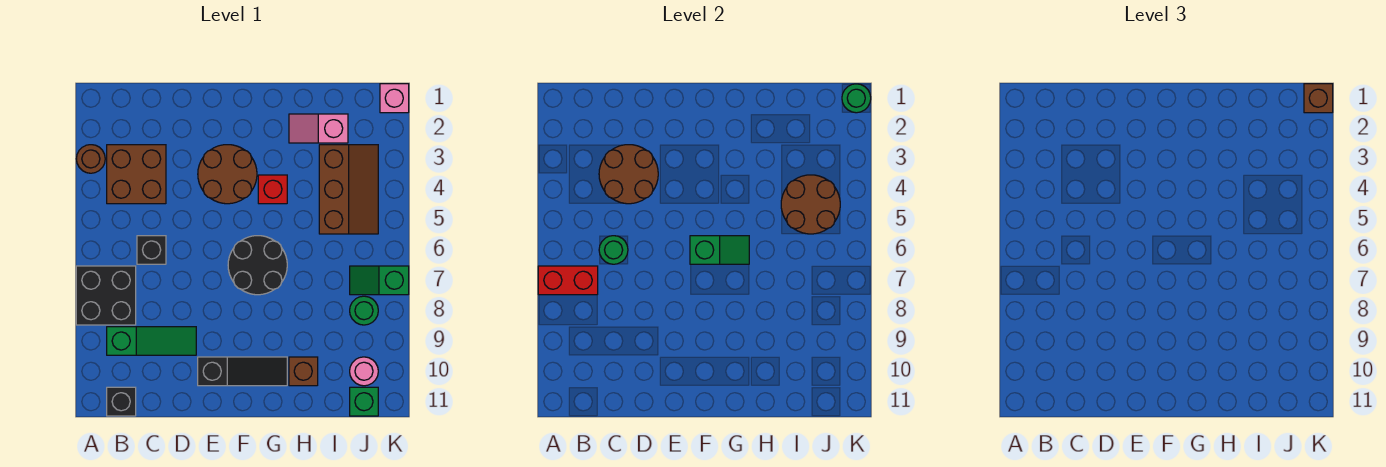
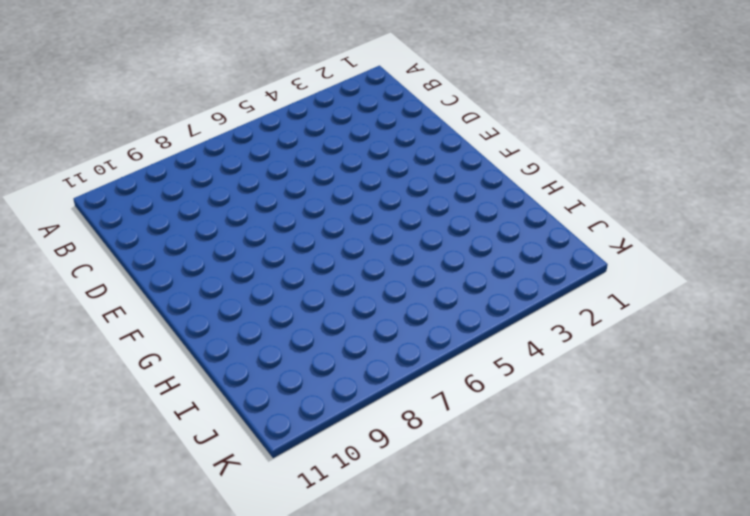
none -> brown 1x1 round brick [76,145,105,173]
none -> black 2x2 brick [76,266,136,325]
none -> brown 2x2 brick [107,145,166,204]

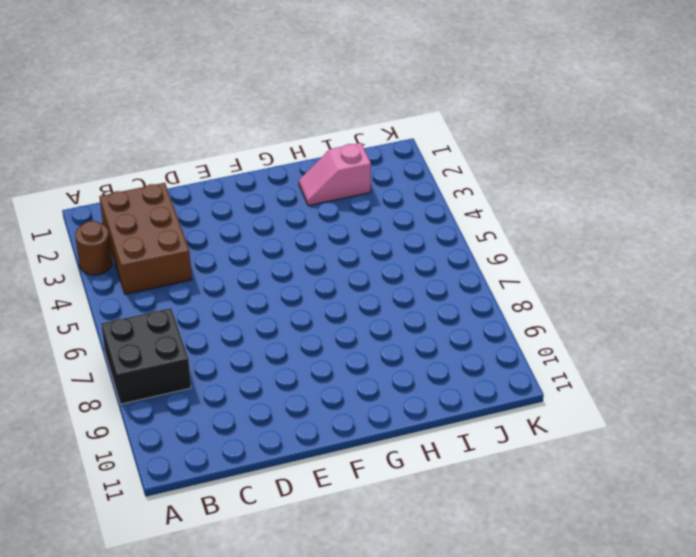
brown 2x3 brick [99,183,192,294] -> brown 2x2 brick [107,145,166,204]
none -> green 1x3 slope [107,327,196,355]
none -> black 1x1 brick [107,387,136,416]
none -> black 1x1 brick [137,236,166,264]

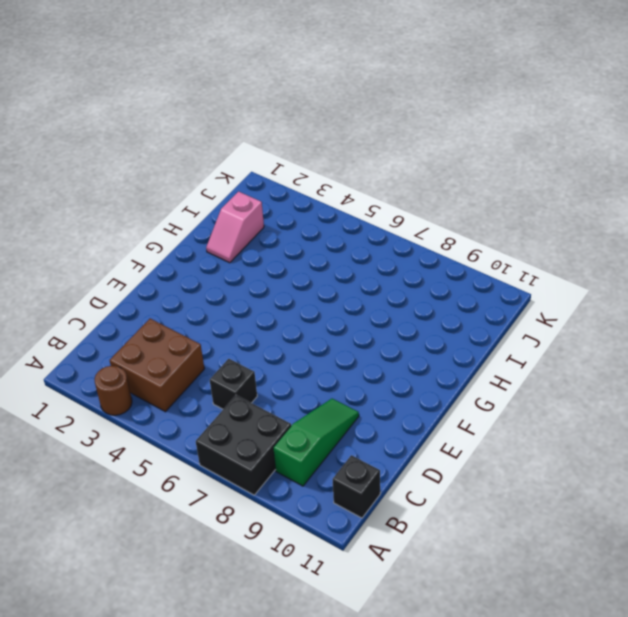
none -> brown 2x2 round brick [198,145,257,204]
none -> black 1x3 slope [198,357,287,386]
none -> black 2x2 round brick [228,236,287,295]

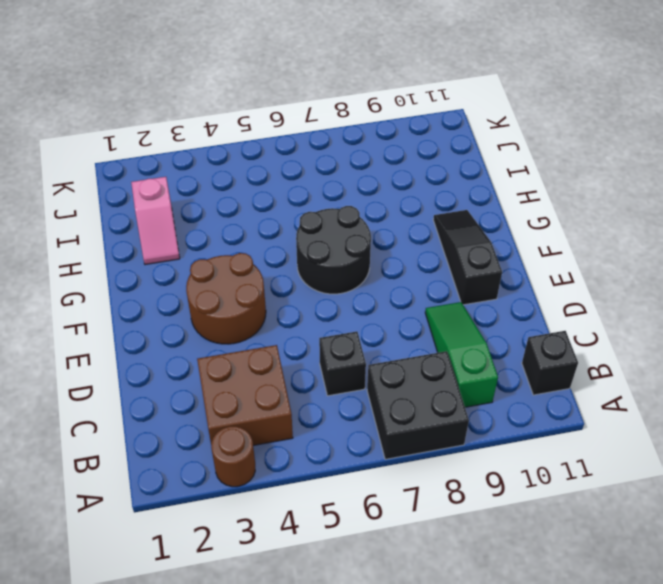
none -> red 1x1 brick [258,175,287,204]
none -> brown 1x1 brick [289,357,318,386]
none -> brown 2x3 slope [319,145,378,234]

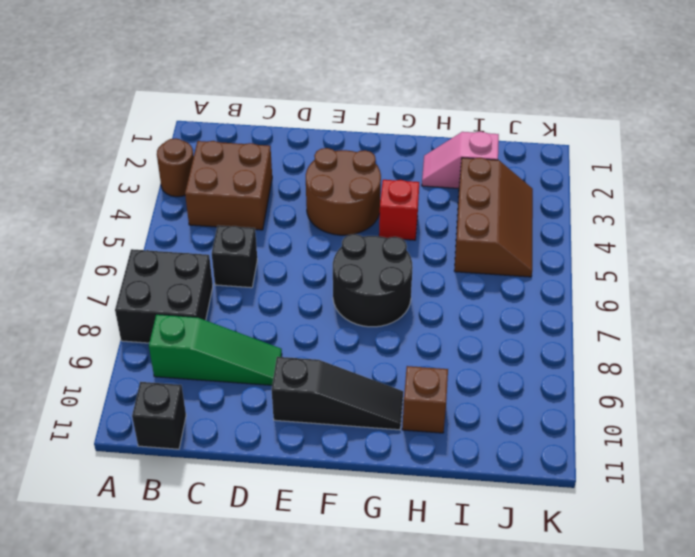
none -> green 1x2 slope [350,266,409,295]
none -> green 1x1 round brick [350,296,378,325]
none -> pink 1x1 round brick [350,357,378,386]

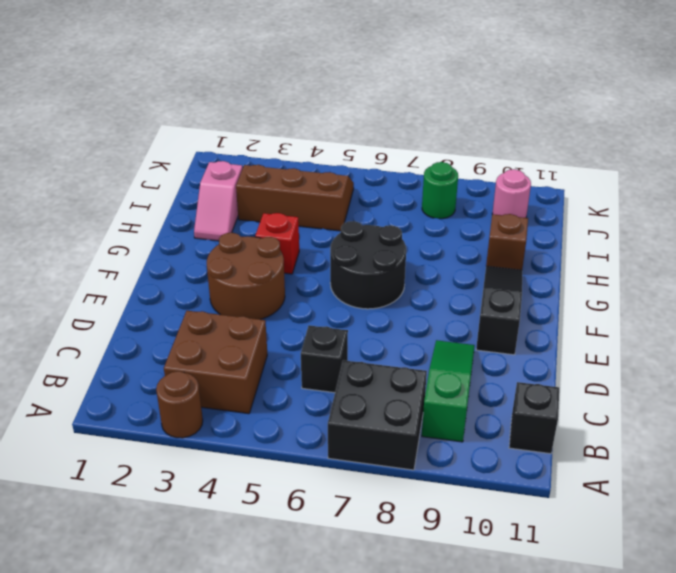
none -> green 1x2 slope [350,266,409,295]
none -> green 1x1 brick [350,387,378,416]
none -> pink 1x1 brick [380,84,409,113]

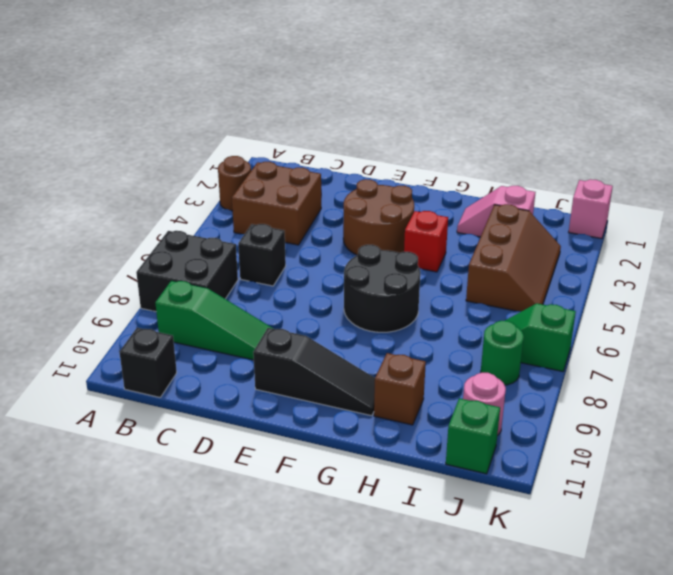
none -> red 1x2 brick [538,266,598,295]
none -> brown 2x2 round brick [599,145,658,204]
none -> green 1x1 round brick [599,236,628,264]

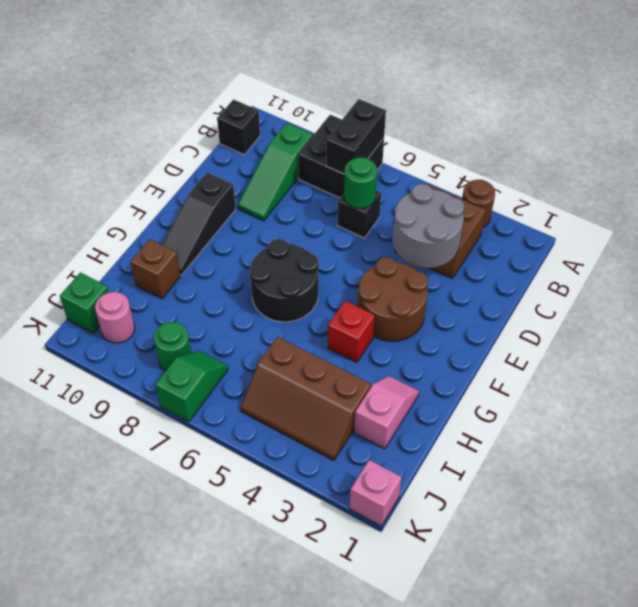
black 1x2 brick [326,99,386,174] -> red 1x2 brick [538,266,598,295]
grey 2x2 round brick [393,184,464,268] -> brown 2x2 round brick [599,145,658,204]
none -> green 1x2 slope [690,236,749,264]
none -> brown 2x2 round brick [781,175,840,234]
none -> green 1x1 round brick [842,84,871,113]

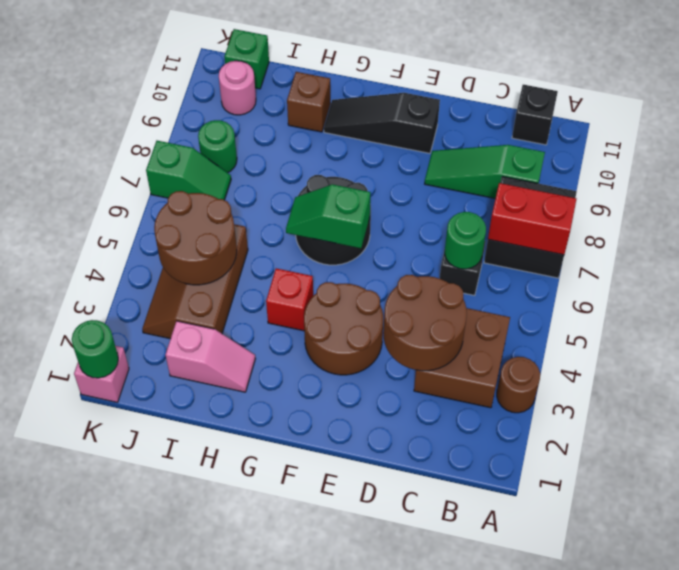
none -> brown 1x1 brick [1304,84,1333,113]

